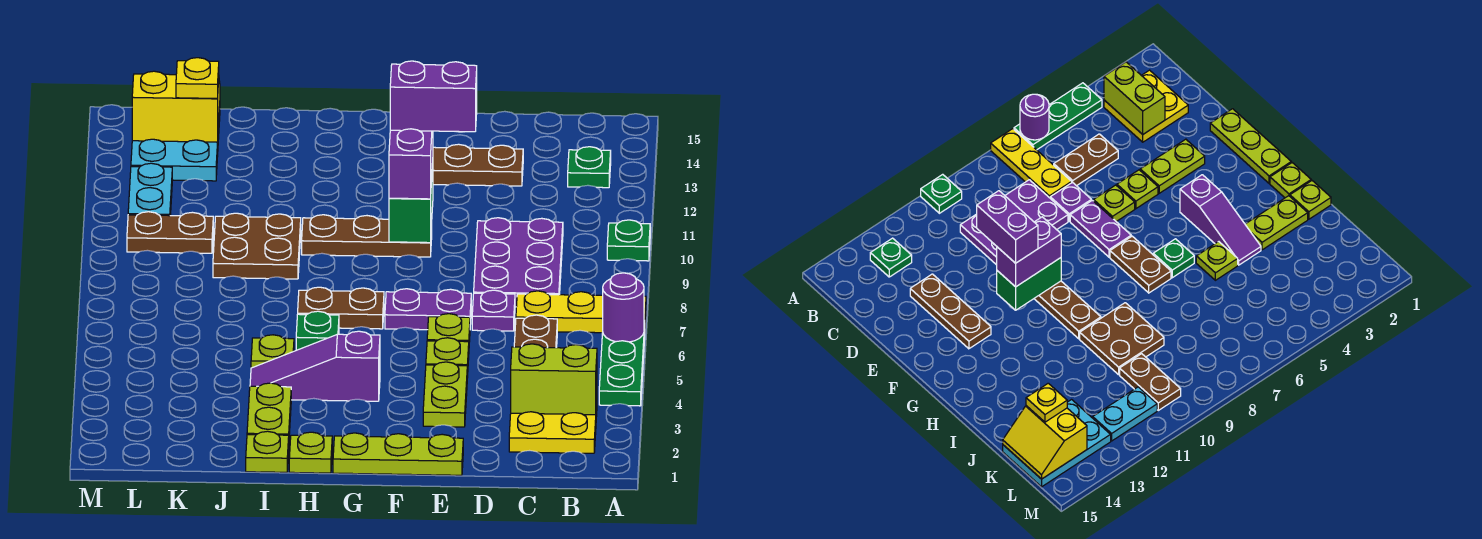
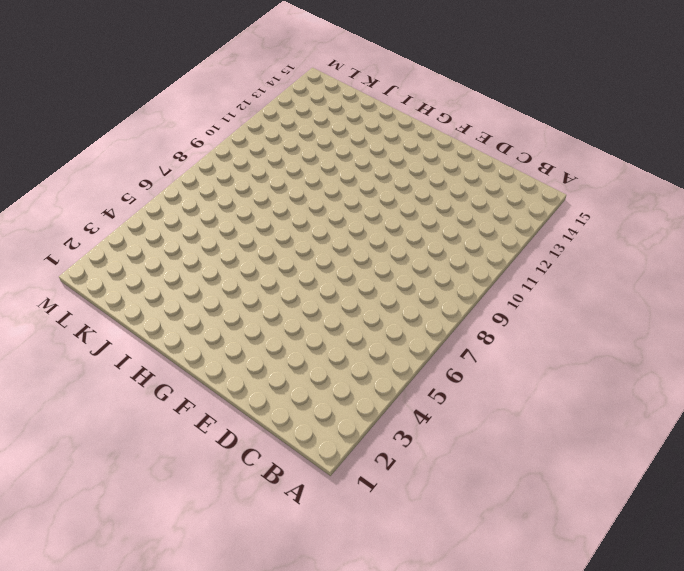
none -> green 1x3 plate [599,321,645,406]
none -> yellow 1x3 plate [516,291,646,333]
none -> green 1x1 plate [607,220,650,261]
none -> yellow 2x2 plate [509,402,597,453]

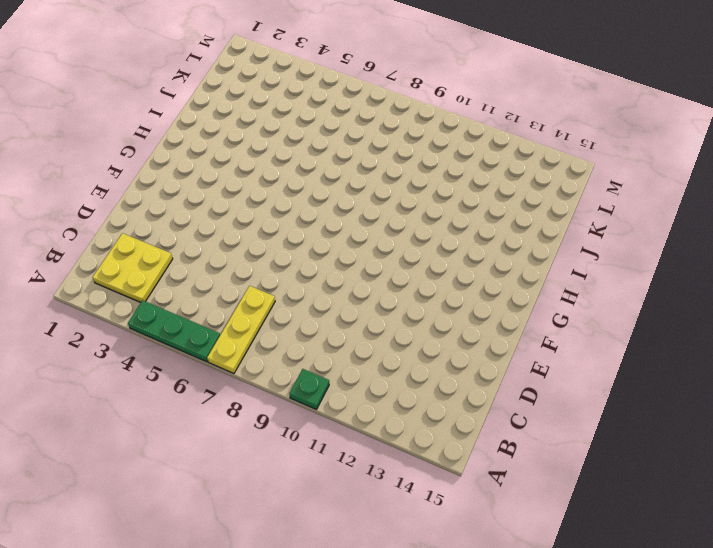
none -> green 1x1 plate [568,147,611,188]
none -> brown 1x2 plate [514,315,557,348]
none -> purple 2x3 plate [474,218,563,307]
none -> purple 1x1 plate [472,290,515,331]

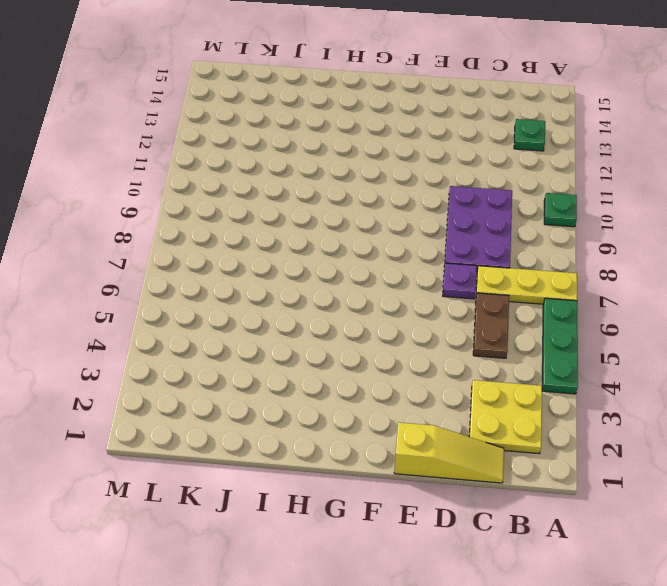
yellow 1x3 slope [394,422,504,483] -> lime 1x3 plate [333,433,463,475]
none -> brown 1x3 plate [433,144,523,186]
none -> lime 1x2 plate [423,362,467,427]
none -> lime 1x1 plate [426,338,469,378]
none -> lime 1x1 plate [427,314,470,342]

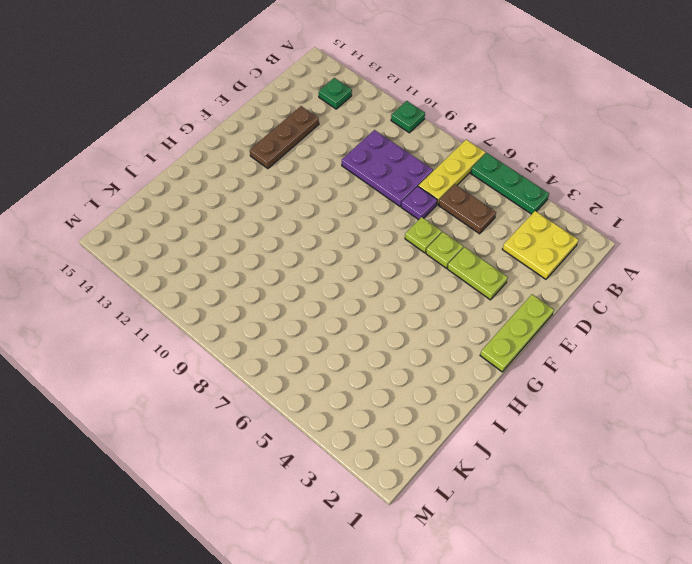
none -> purple 1x2 plate [385,289,471,330]
none -> brown 1x3 plate [302,215,432,257]
none -> purple 1x3 slope [250,331,380,401]
none -> brown 1x2 plate [298,287,384,329]

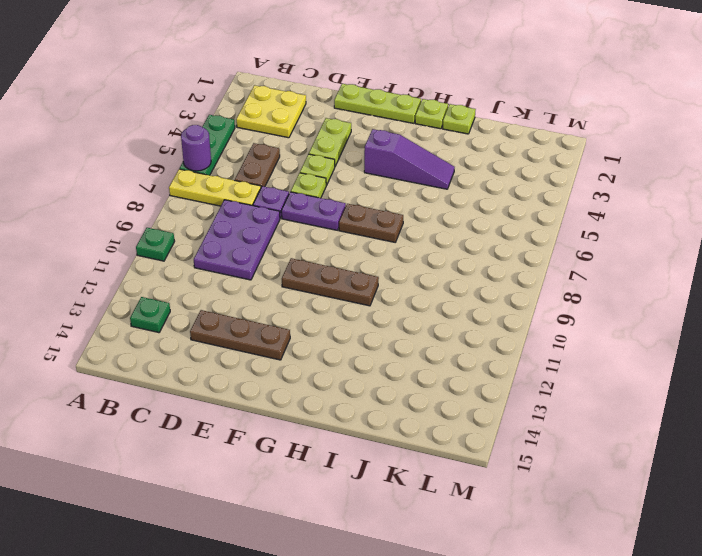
none -> green 1x1 plate [296,311,339,350]
none -> lime 1x2 plate [247,383,291,435]
none -> lime 1x1 plate [251,335,294,368]
none -> brown 2x2 plate [213,213,301,279]

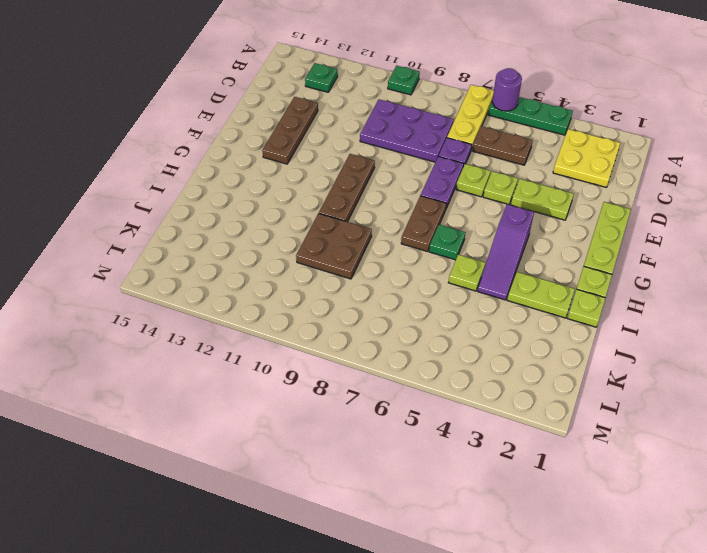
none -> brown 1x2 plate [127,212,213,253]
none -> cyan 2x3 plate [131,107,220,181]
none -> cyan 1x2 plate [128,163,172,216]
none -> lime 1x2 brick [511,344,597,415]

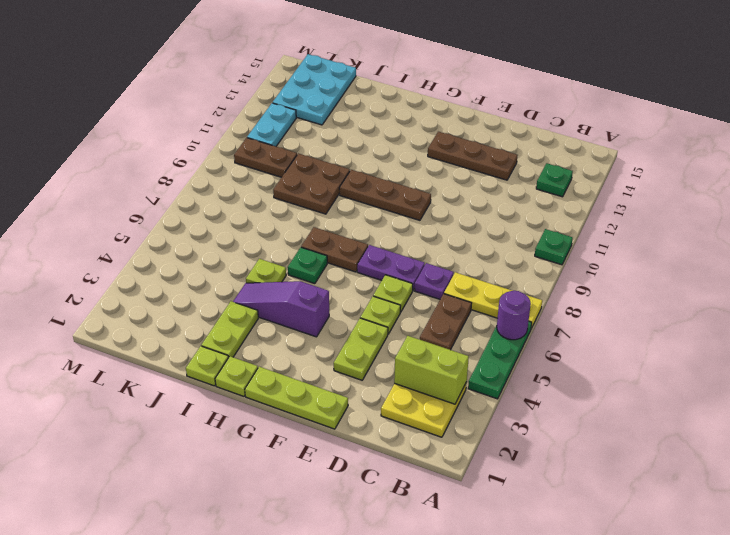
none -> purple 2x3 plate [474,218,563,307]
none -> green 1x2 brick [389,164,433,243]
none -> yellow 2x2 slope [132,71,220,142]
none -> purple 1x2 brick [389,129,433,199]

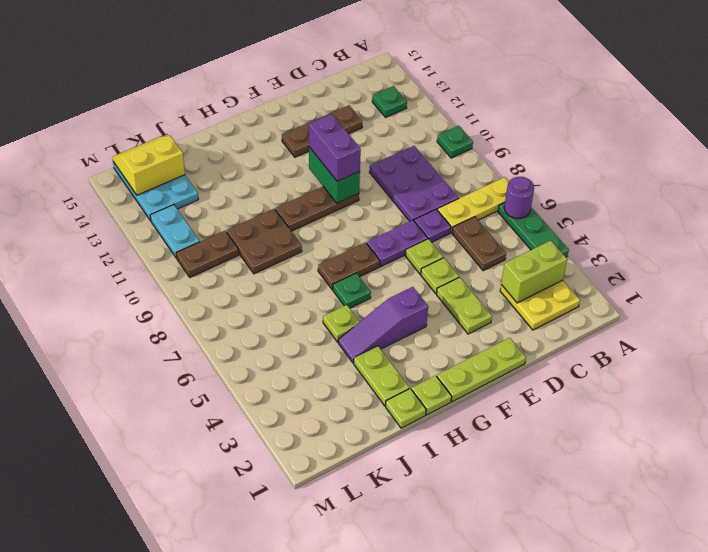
none -> yellow 1x1 plate [176,58,219,98]
none -> purple 1x2 brick [390,61,477,132]

